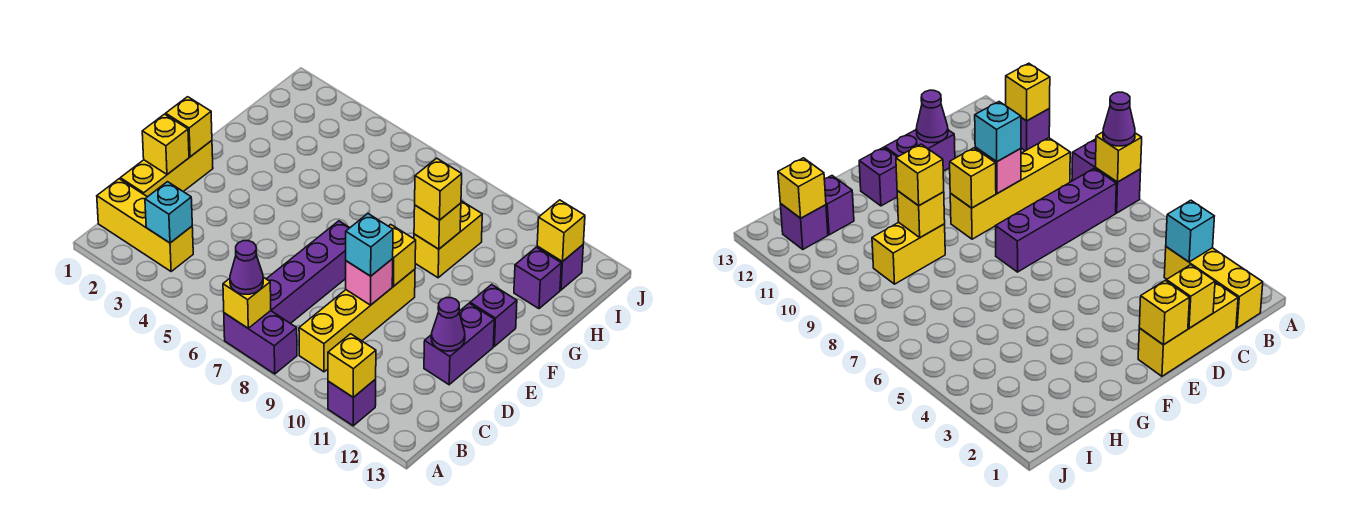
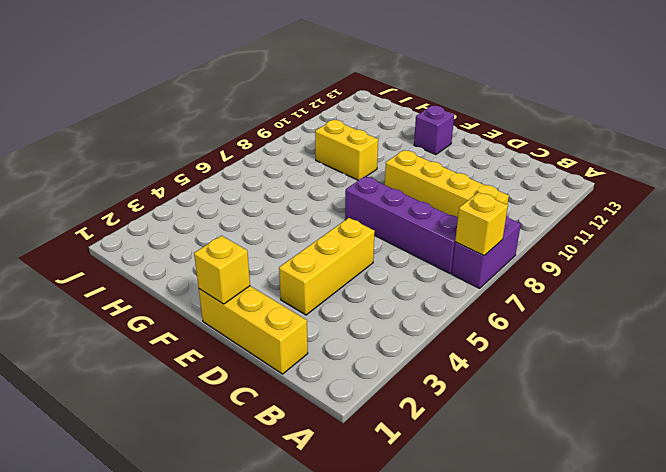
yellow 1x3 brick [279,218,375,315] -> yellow 1x3 brick moved to [97,179,193,271]
none -> purple 1x1 brick [328,379,376,426]
none -> purple 1x2 brick [424,303,494,385]
none -> purple 1x1 brick [514,247,561,309]

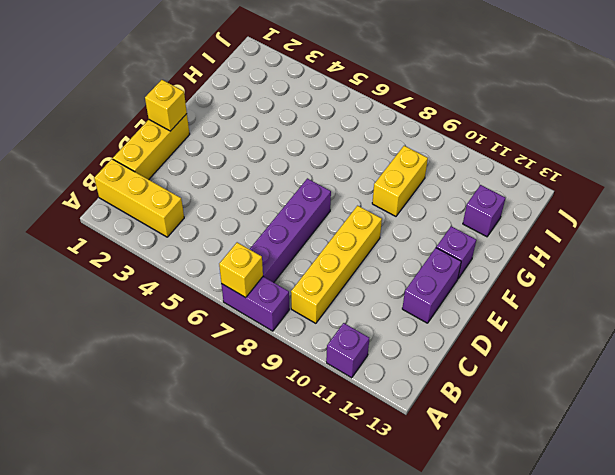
none -> purple 1x1 brick [537,245,583,290]
none -> yellow 1x1 brick [328,334,376,397]
none -> cyan 1x1 brick [145,182,192,243]

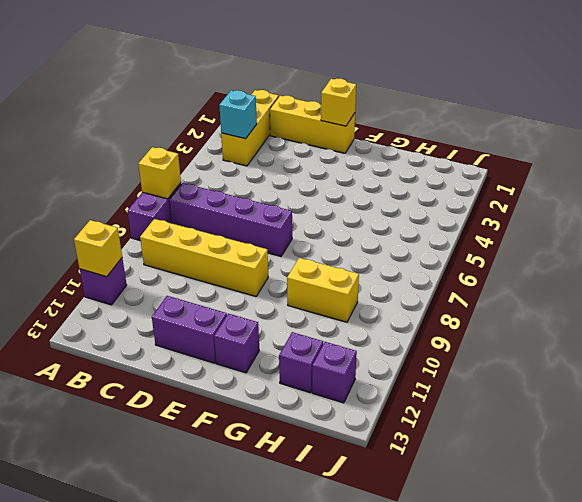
none -> yellow 1x1 brick [142,114,189,174]
none -> pink 1x1 brick [346,259,393,305]
none -> purple 1x1 cone [431,298,465,351]

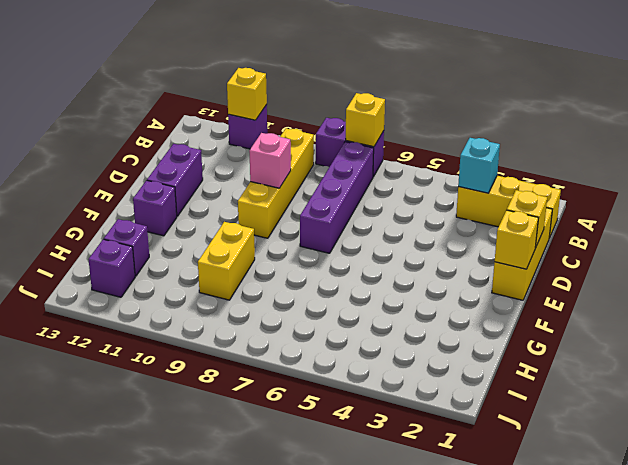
none -> purple 1x1 cone [431,298,465,351]
none -> yellow 1x1 brick [389,224,416,286]
none -> yellow 1x1 brick [414,203,461,249]

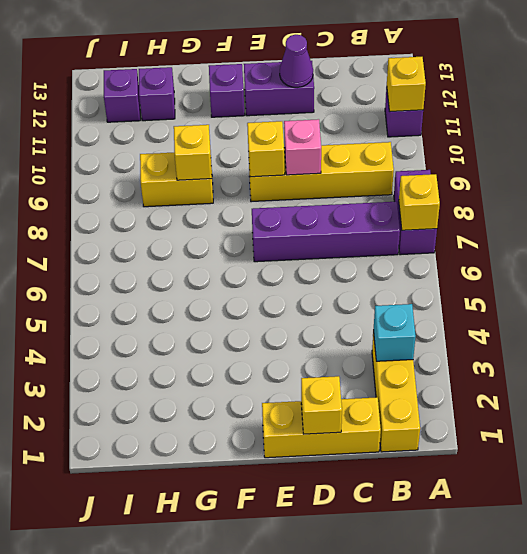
none -> yellow 1x1 brick [166,97,212,157]
none -> yellow 1x1 brick [537,200,585,262]
none -> purple 1x1 cone [230,241,263,294]

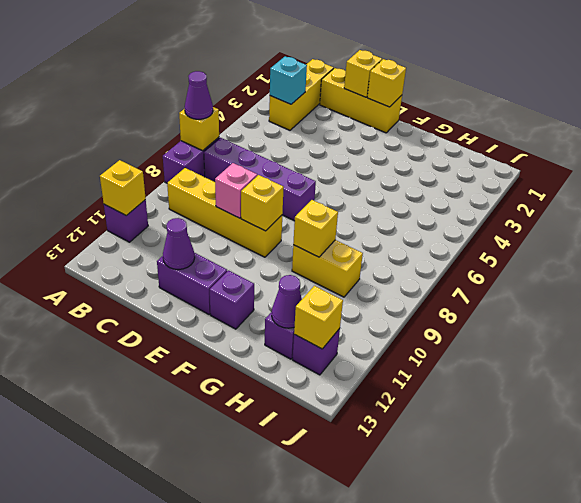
purple 1x1 cone [272,275,302,328] -> none
none -> cyan 1x1 brick [346,214,393,276]
none -> yellow 1x1 brick [415,158,462,220]

